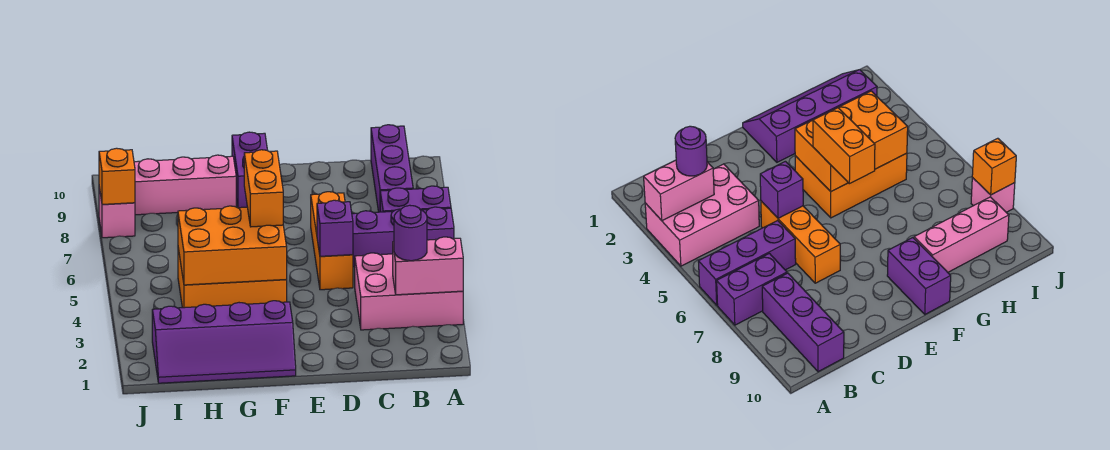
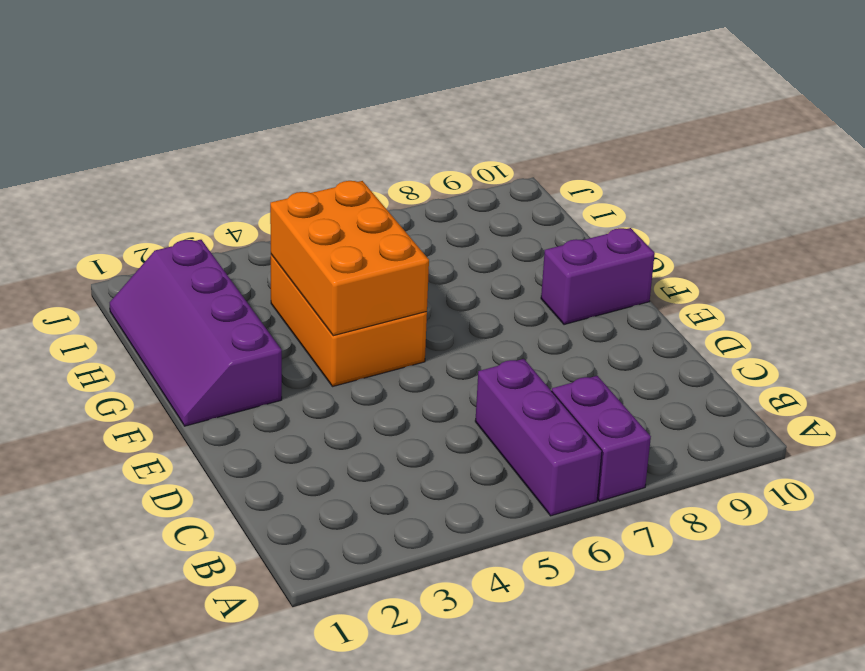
none -> pink 2x3 brick [355,253,463,330]
none -> purple 1x3 brick [371,125,413,212]
none -> orange 1x3 brick [311,192,353,290]

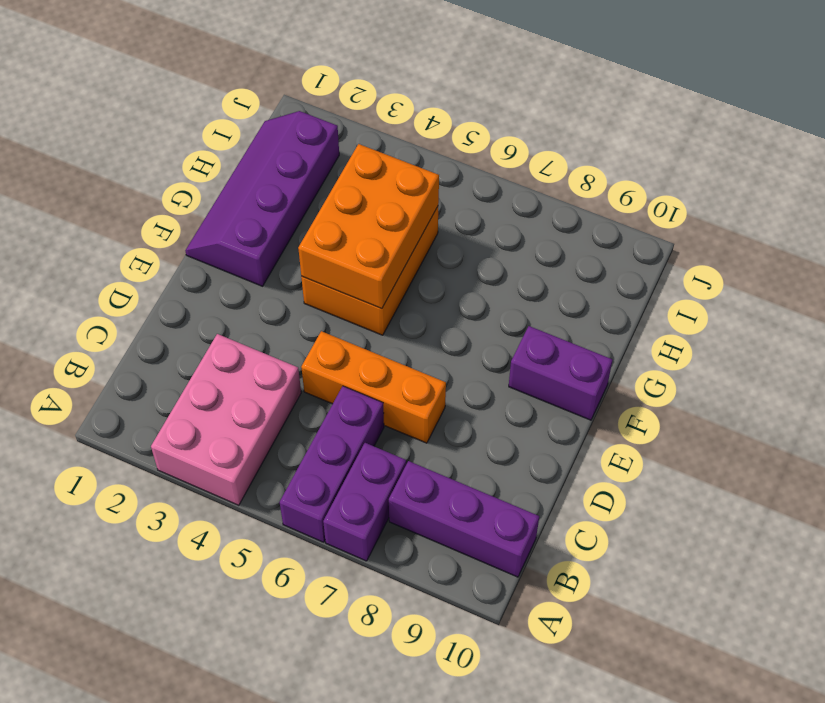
none -> pink 1x3 brick [134,155,236,215]
none -> pink 1x1 brick [99,187,135,238]
none -> pink 1x2 brick [393,237,463,295]

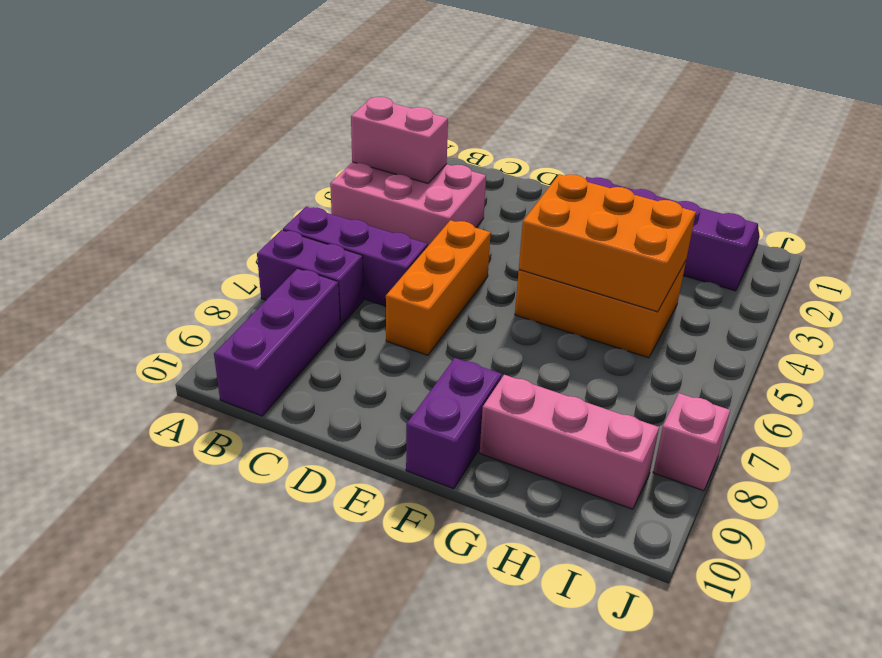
none -> purple 1x1 brick [317,200,353,256]
none -> orange 1x1 brick [99,148,135,205]
none -> purple 1x1 round brick [394,205,427,261]

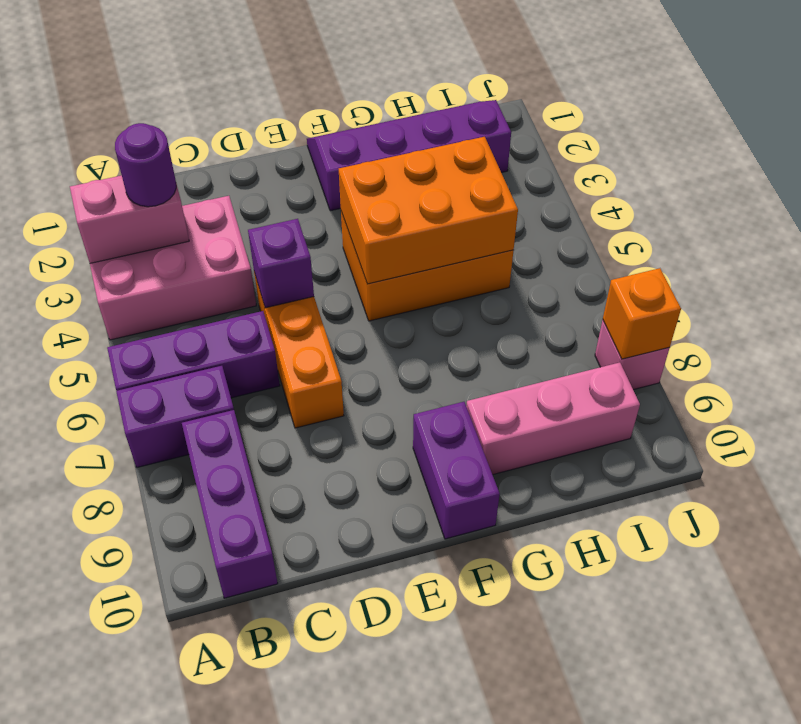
none -> orange 1x2 brick [244,150,283,227]

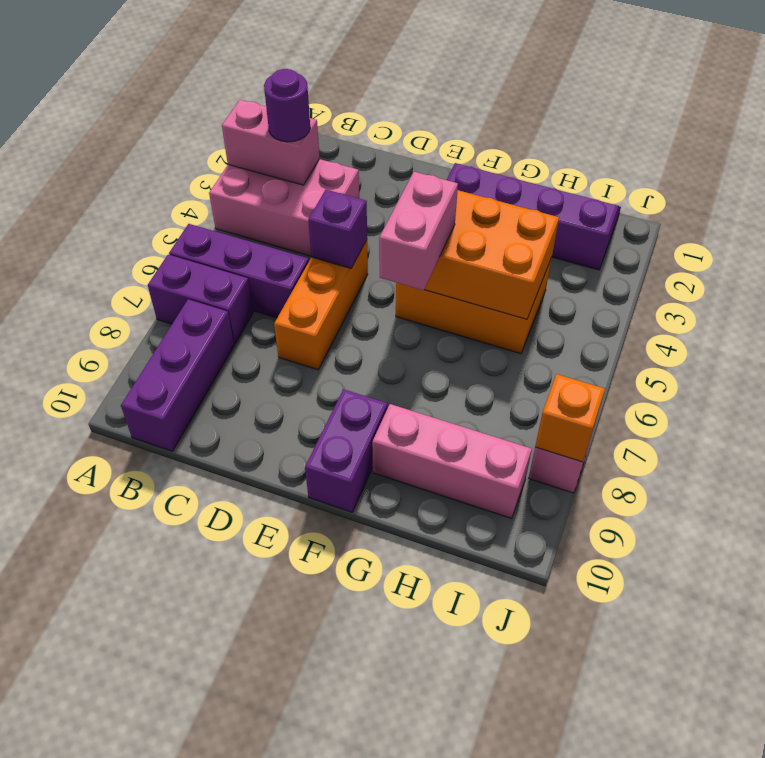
pink 1x2 brick [379,172,458,290] -> orange 1x2 brick [244,150,283,227]

